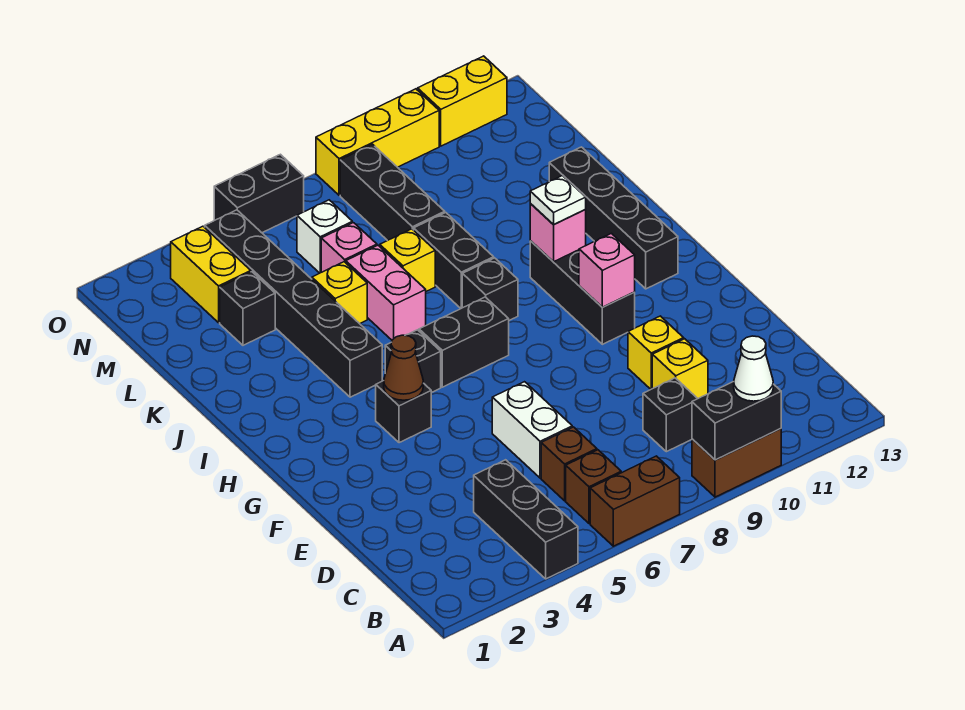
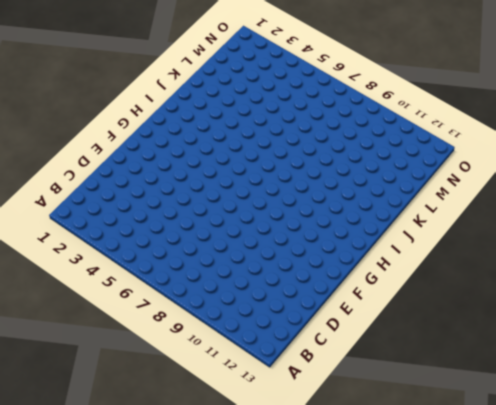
none -> black 1x3 brick [474,460,578,579]
none -> brown 1x2 brick [590,456,680,546]
none -> brown 1x2 brick [692,429,781,497]
none -> brown 1x1 brick [566,450,621,523]

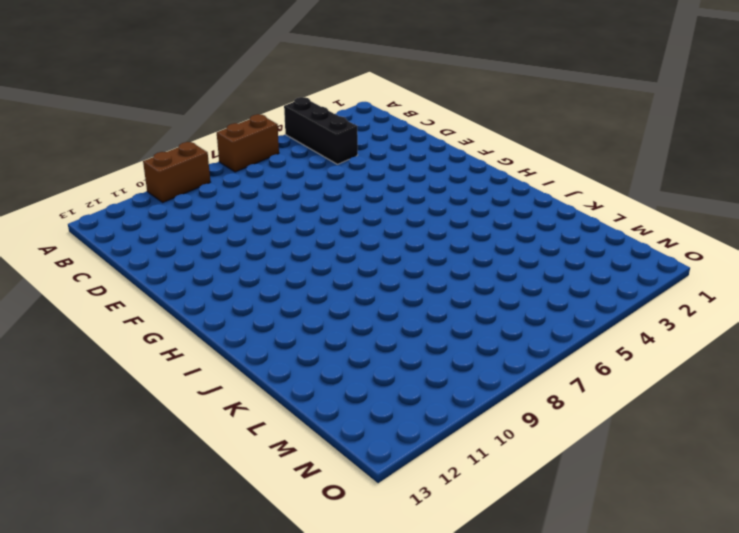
none -> brown 1x1 brick [566,450,621,523]
none -> brown 1x1 brick [541,427,597,501]
none -> black 1x1 brick [643,378,698,452]
none -> white 1x2 brick [492,382,572,478]

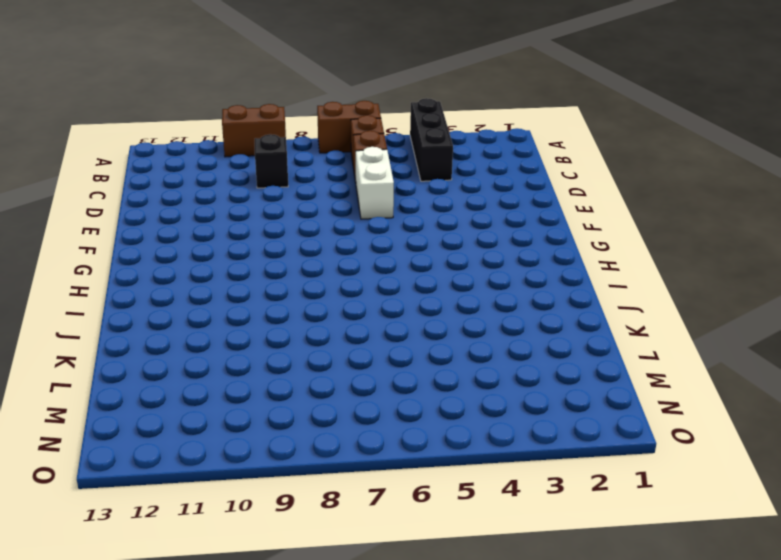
none -> yellow 1x1 brick [652,339,708,398]
none -> yellow 1x1 brick [628,316,684,389]
none -> black 1x1 brick [376,381,431,443]
none -> black 1x3 brick [530,241,635,344]

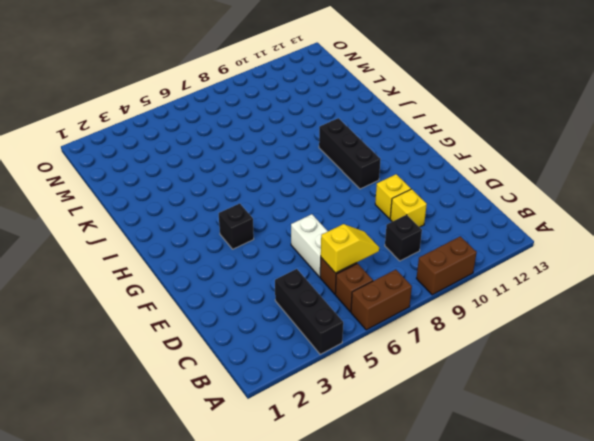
yellow 1x2 slope [321,224,379,273] -> none
none -> black 1x1 brick [385,330,441,393]
none -> black 1x2 brick [419,297,509,387]
none -> black 1x4 brick [549,147,678,289]
none -> black 1x6 brick [205,210,382,397]

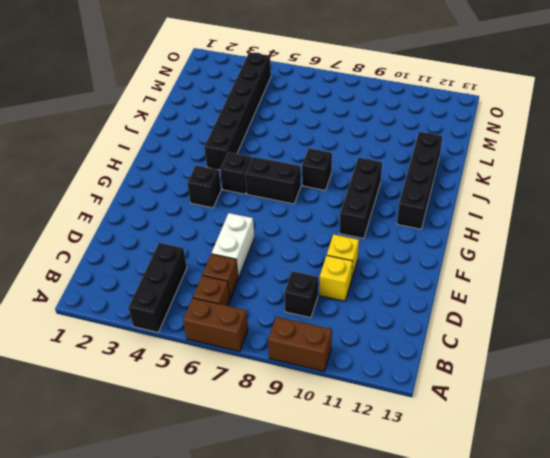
none -> pink 1x2 brick [346,245,426,340]
none -> black 1x2 brick [414,213,494,308]
none -> yellow 1x1 brick [312,262,367,324]
none -> yellow 1x1 brick [380,229,435,291]

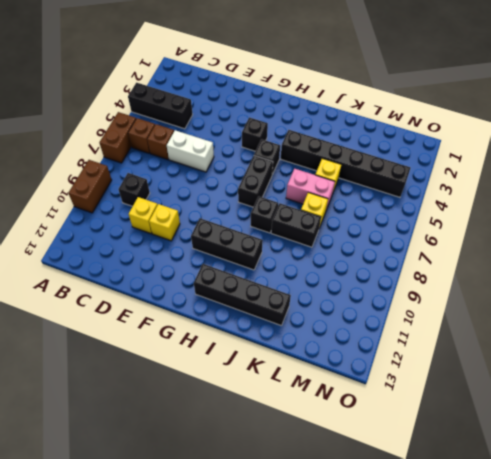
none -> black 1x1 brick [220,272,275,345]
none -> pink 1x1 brick [321,223,377,272]
none -> black 1x3 brick [340,144,445,241]
none -> yellow 1x2 brick [171,226,251,323]

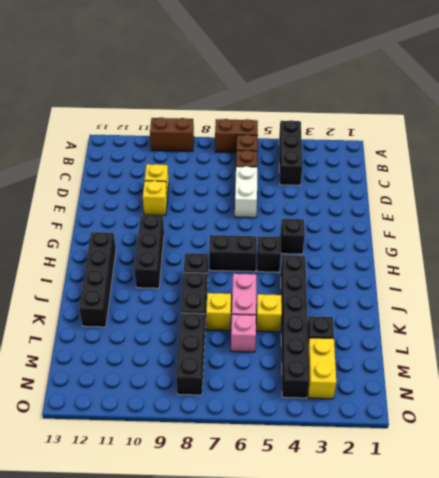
none -> black 1x1 brick [643,378,698,452]
none -> white 1x1 brick [297,200,352,273]
none -> black 1x2 brick [214,154,304,233]
none -> yellow 1x3 brick [316,89,439,195]

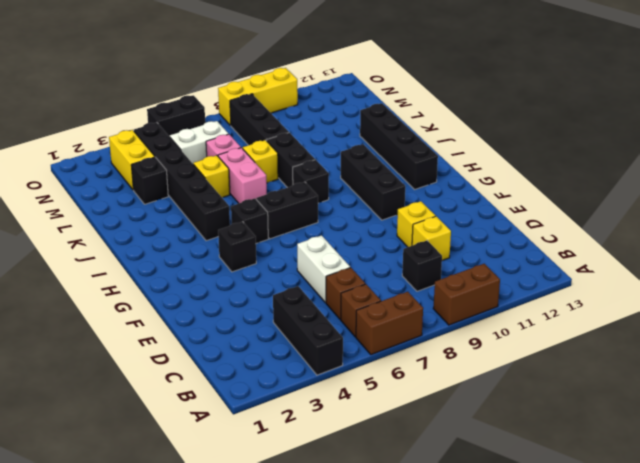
white 1x2 brick [170,121,228,163] -> white 1x1 brick [297,200,352,273]
none -> yellow 1x2 brick [418,56,507,146]
none -> black 1x2 brick [692,382,781,460]
none -> brown 1x1 cone [384,335,423,400]
none -> pink 1x1 brick [579,233,635,307]

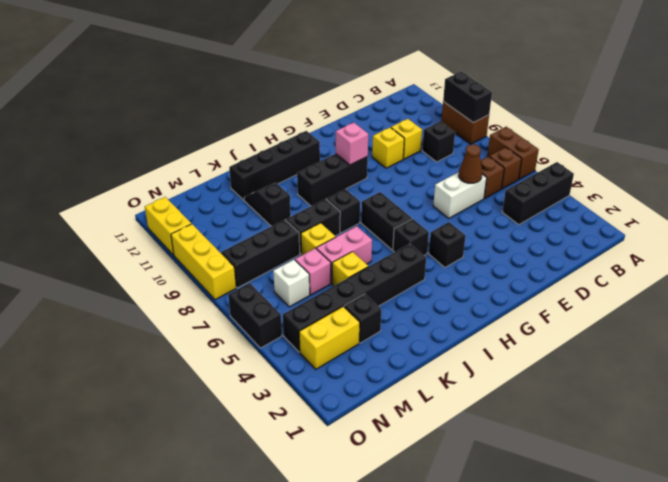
brown 1x1 cone [459,144,482,183] -> brown 1x1 cone moved to [384,335,423,400]
black 1x2 slope [244,183,291,226] -> none
none -> pink 1x1 brick [530,204,586,262]
none -> white 1x1 cone [734,336,773,401]
none -> white 1x1 plate [530,176,586,225]

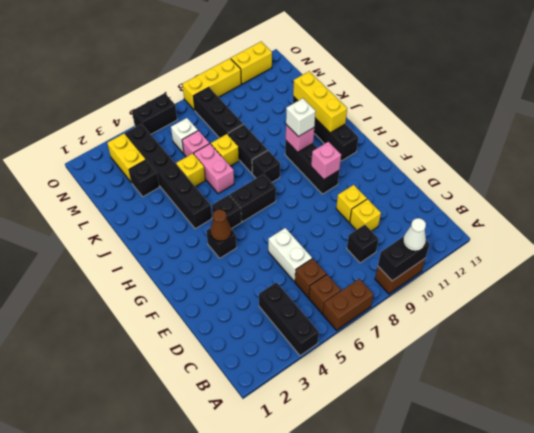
white 1x1 brick [286,98,316,137] -> white 1x1 plate [530,176,586,225]
yellow 1x3 brick [293,71,347,133] -> none

